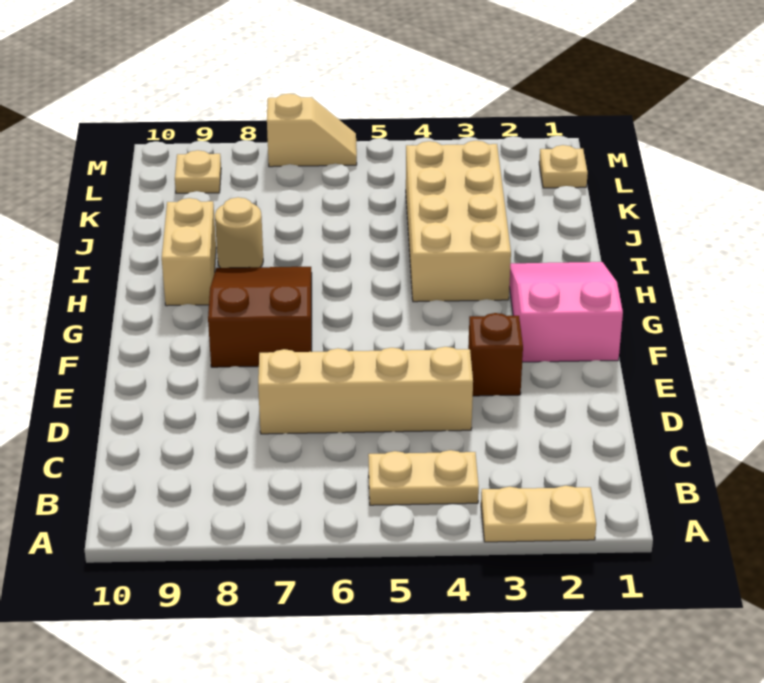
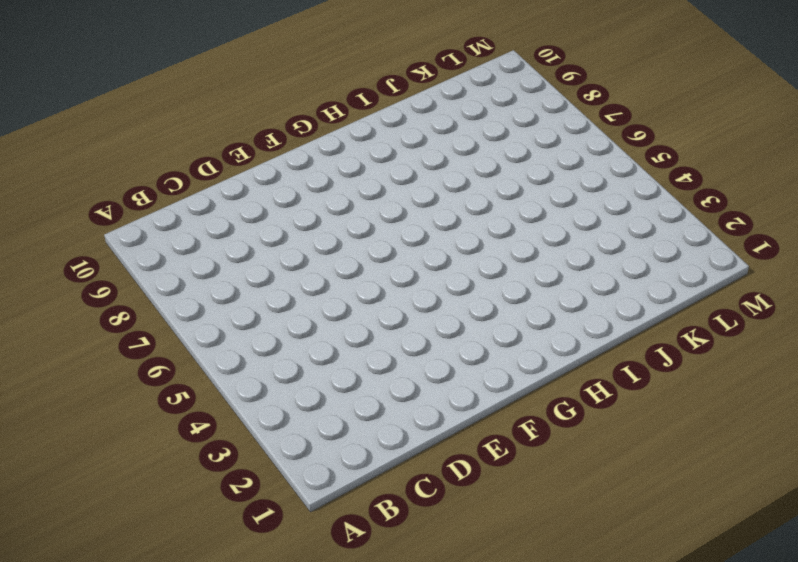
none -> tan 1x2 plate [481,486,596,542]
none -> tan 1x2 plate [368,450,479,505]
none -> tan 1x4 brick [258,347,473,434]

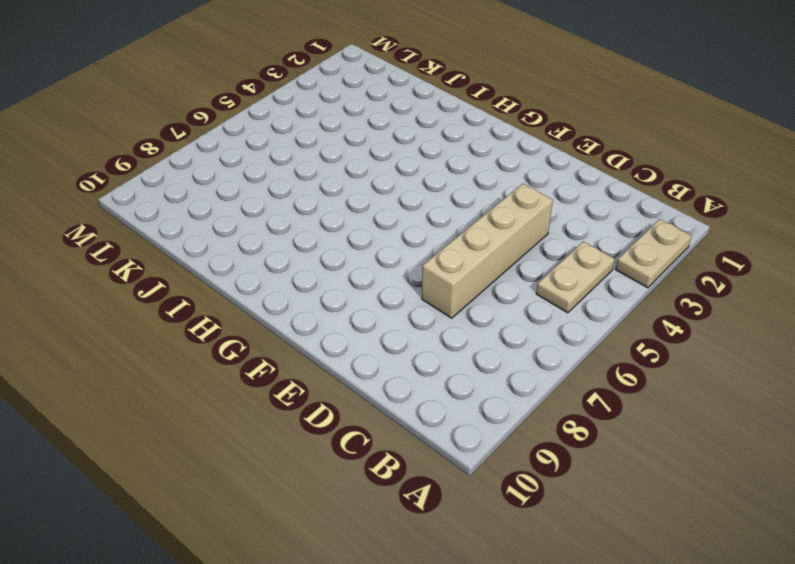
none -> brown 1x1 brick [468,313,523,396]
none -> pink 2x3 slope [509,262,623,362]
none -> brown 2x3 slope [208,267,312,367]

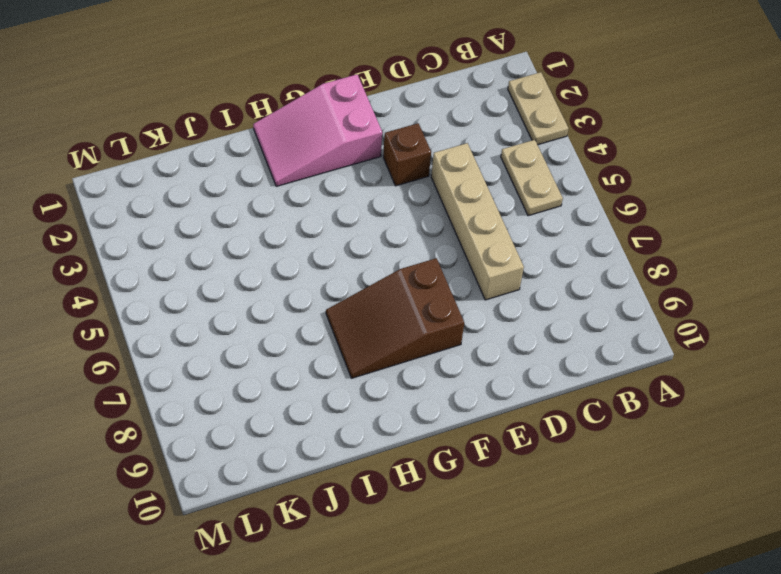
none -> tan 2x4 brick [406,141,511,302]
none -> tan 1x2 brick [162,198,216,306]
none -> tan 1x1 round brick [215,197,263,268]

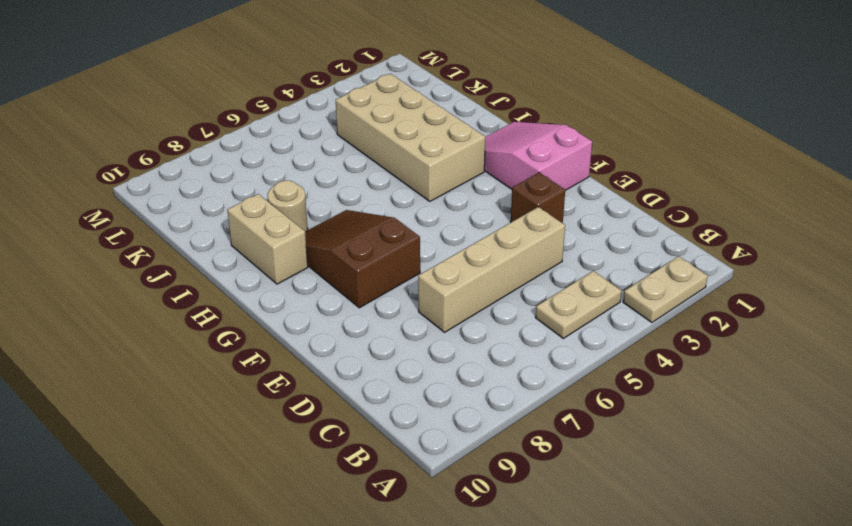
none -> tan 1x1 plate [539,145,588,188]
none -> tan 1x1 plate [175,150,221,193]
none -> tan 1x2 slope [267,94,357,167]

